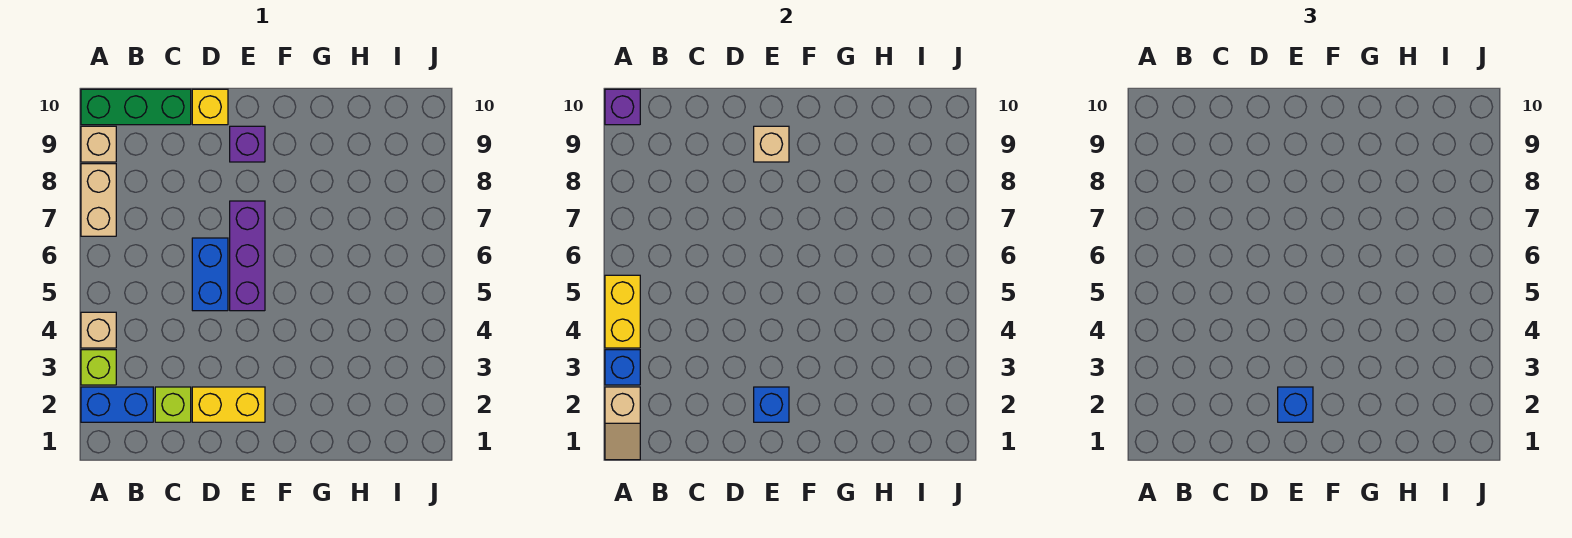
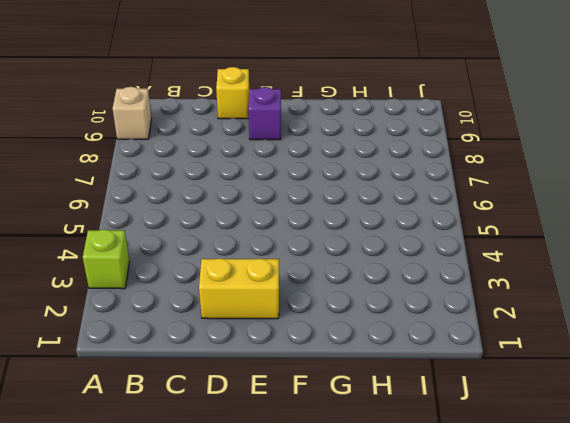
none -> blue 1x2 brick [81,387,153,422]
none -> tan 1x1 brick [81,312,116,348]
none -> tan 1x2 brick [81,164,116,236]

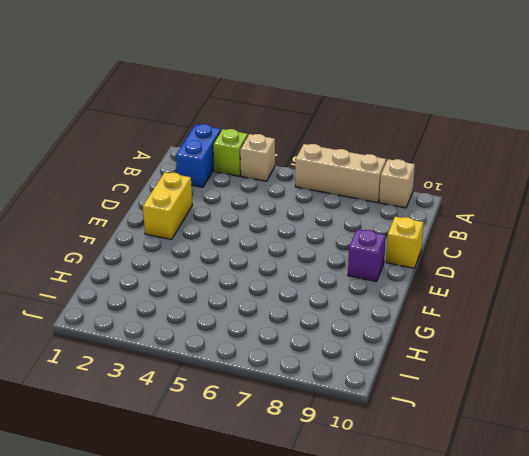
tan 1x3 brick [295,144,386,203] -> tan 1x2 brick [81,164,116,236]
none -> green 1x3 brick [81,89,191,125]
none -> lime 1x1 brick [155,387,191,422]
none -> blue 1x2 brick [192,238,228,311]

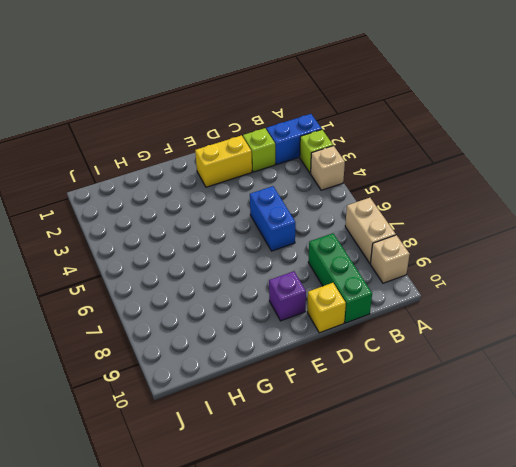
green 1x3 brick [308,233,372,323] -> green 1x3 brick turned to [81,89,191,125]
none -> purple 1x3 brick [230,201,265,311]
none -> tan 1x2 slope [605,387,640,460]
none -> blue 1x1 brick [605,350,640,385]

